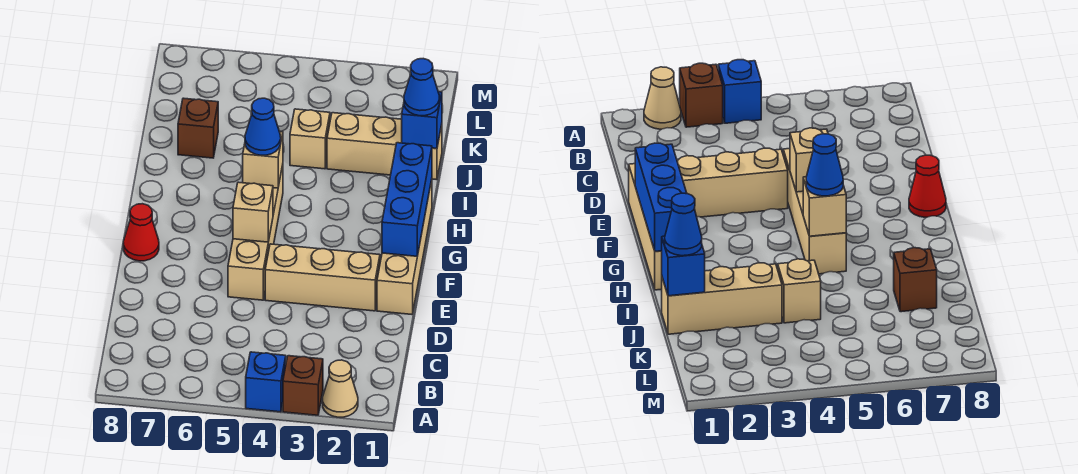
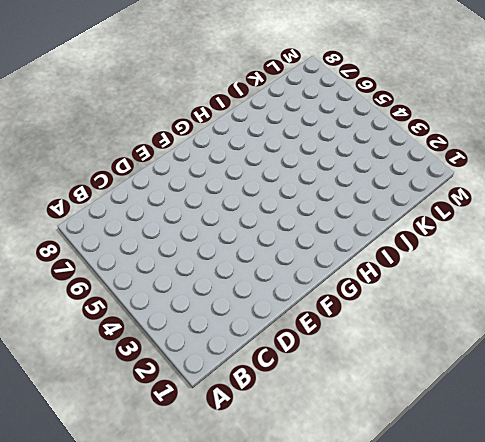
none -> tan 1x1 cone [322,360,358,417]
none -> brown 1x1 brick [283,356,323,415]
none -> blue 1x1 brick [246,352,286,412]

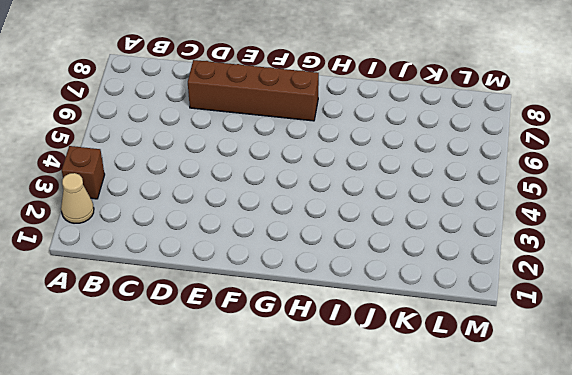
brown 1x4 brick [188,60,319,121] -> none
none -> blue 1x1 brick [246,352,286,412]
none -> tan 1x4 brick [377,180,432,314]
none -> tan 1x3 brick [265,244,380,311]

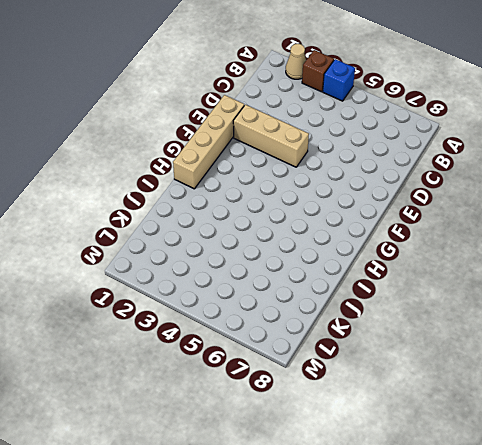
none -> tan 1x4 brick [228,165,283,300]
none -> red 1x1 cone [123,204,159,261]
none -> tan 1x3 brick [327,113,442,180]

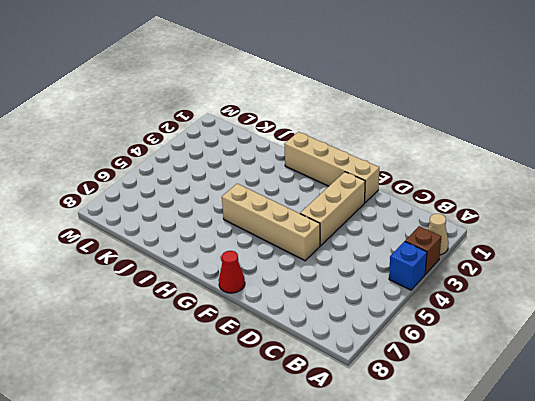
none -> tan 1x3 brick [327,113,442,180]
none -> tan 1x1 brick [290,109,330,169]
none -> brown 1x1 brick [178,98,218,158]

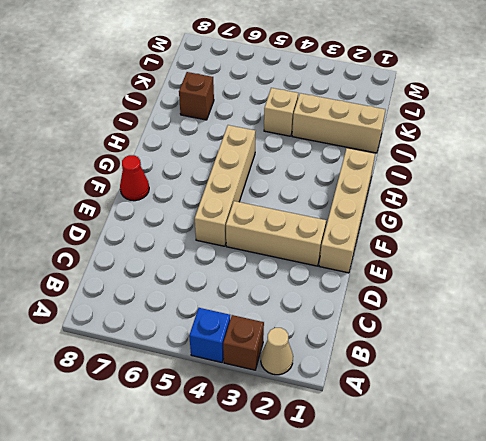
none -> blue 1x3 brick [382,143,432,256]
none -> tan 1x1 brick [233,182,273,242]
none -> tan 1x1 brick [243,131,283,188]

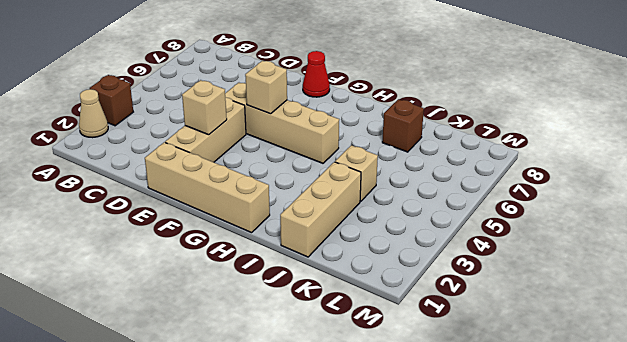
tan 1x1 brick [182,80,227,135] -> tan 1x1 brick moved to [243,131,283,188]
none -> blue 1x1 brick [246,352,286,412]
none -> blue 1x3 brick [382,143,432,256]
none -> blue 1x1 brick [402,92,442,148]

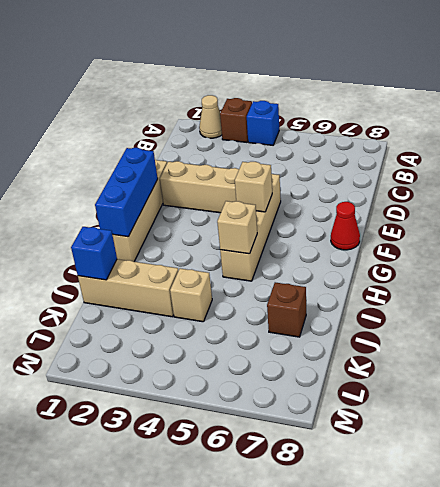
none -> blue 1x1 cone [245,98,281,155]
none -> blue 1x1 cone [404,59,439,116]

